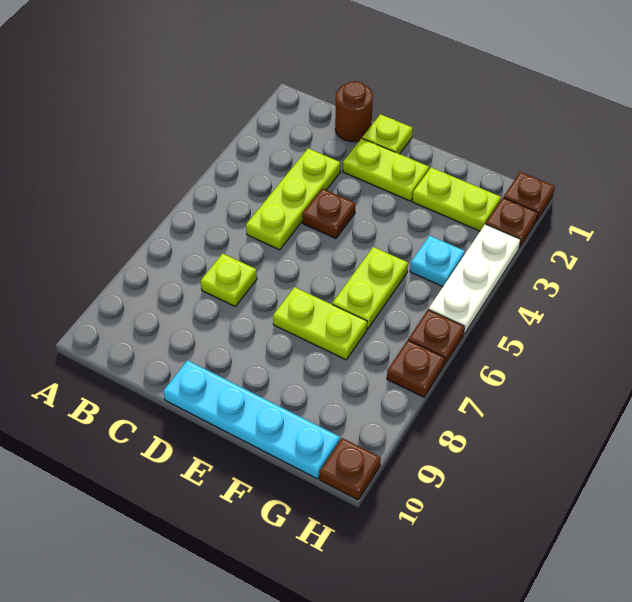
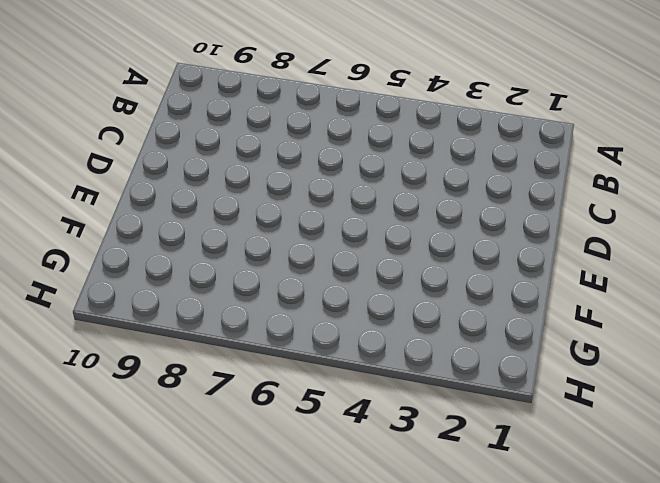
none -> brown 1x1 round brick [335,81,373,142]
none -> lime 1x3 plate [246,148,340,250]
none -> lime 1x1 plate [201,253,257,306]

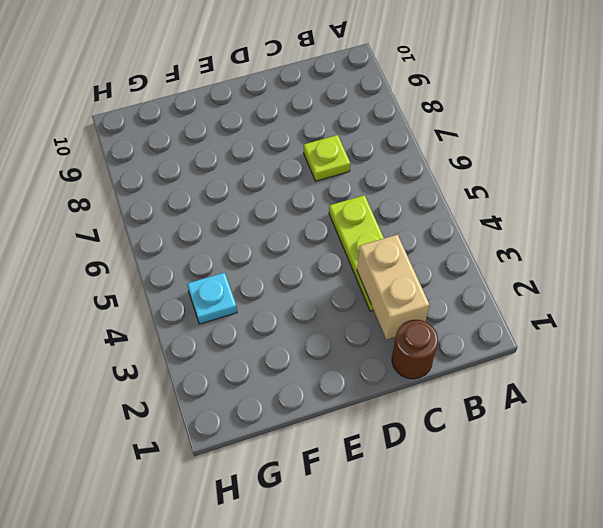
tan 1x2 brick [357,235,429,340] -> none
none -> lime 1x1 plate [362,114,413,154]
none -> lime 1x2 plate [343,138,429,201]
none -> brown 1x1 plate [302,189,355,239]

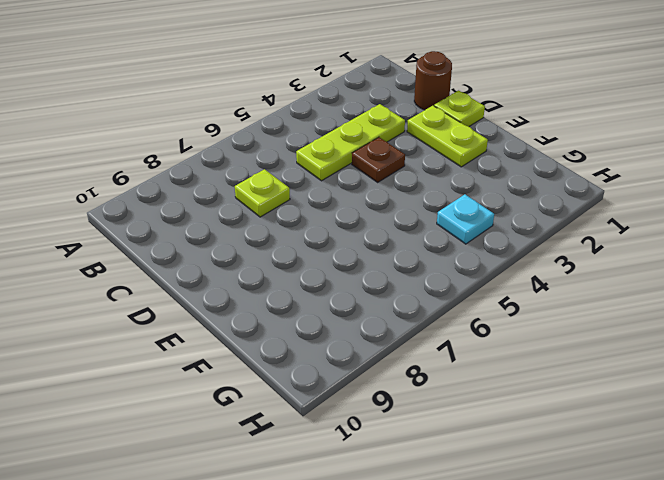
none -> cyan 1x4 plate [164,360,340,479]
none -> lime 1x2 plate [273,287,367,360]
none -> lime 1x2 plate [412,168,501,231]

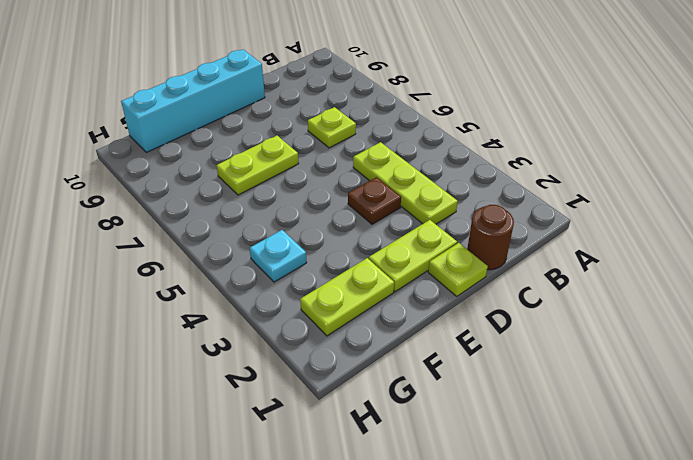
cyan 1x4 brick [121,50,265,152] -> cyan 1x4 plate [164,360,340,479]
none -> lime 1x2 plate [332,247,408,329]
none -> brown 1x1 plate [504,172,555,221]
none -> brown 1x1 plate [486,198,538,248]

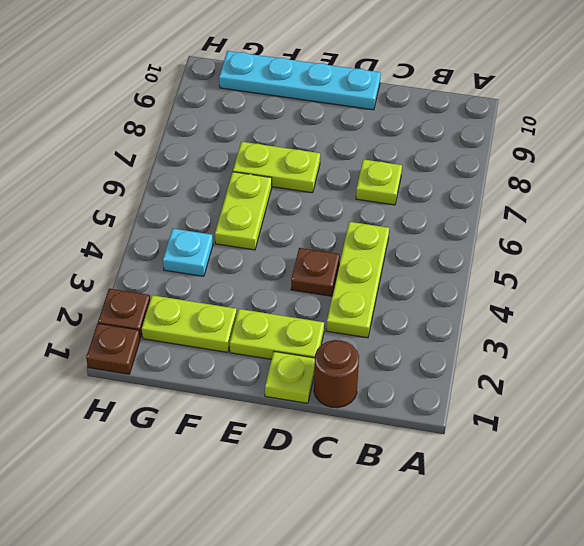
none -> white 1x3 plate [429,224,520,334]
none -> brown 1x1 plate [408,310,465,365]
none -> brown 1x1 plate [387,340,445,397]

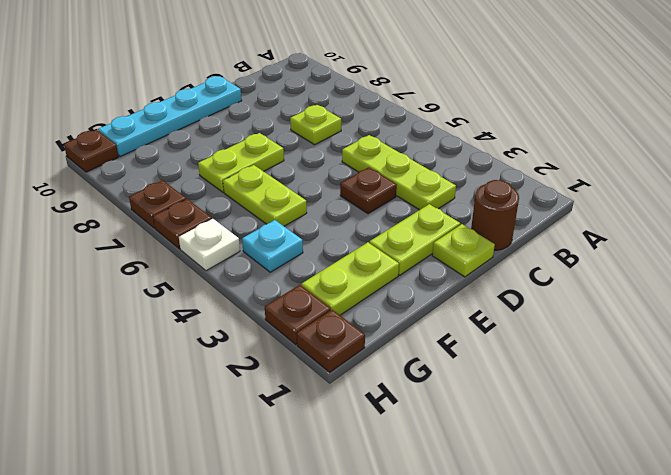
white 1x1 plate [179,219,240,271] -> white 1x3 plate [429,224,520,334]

